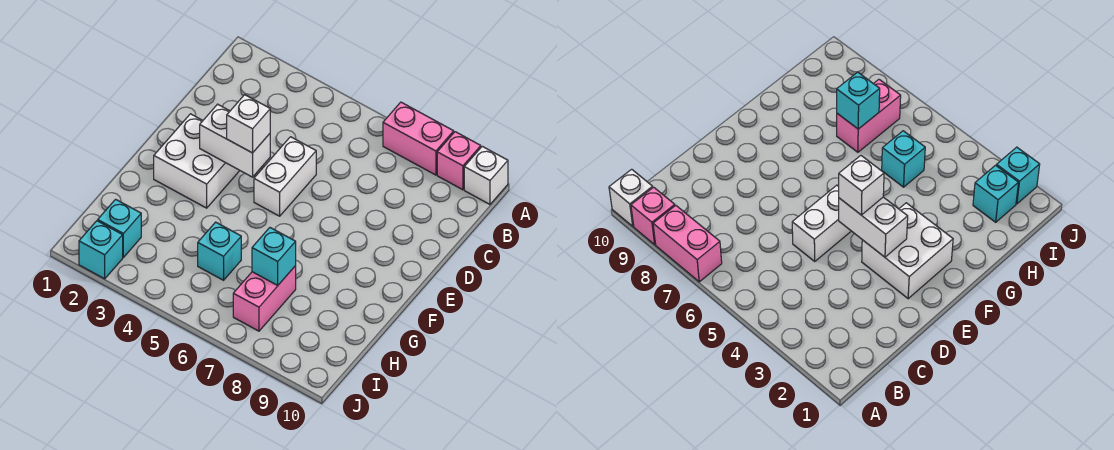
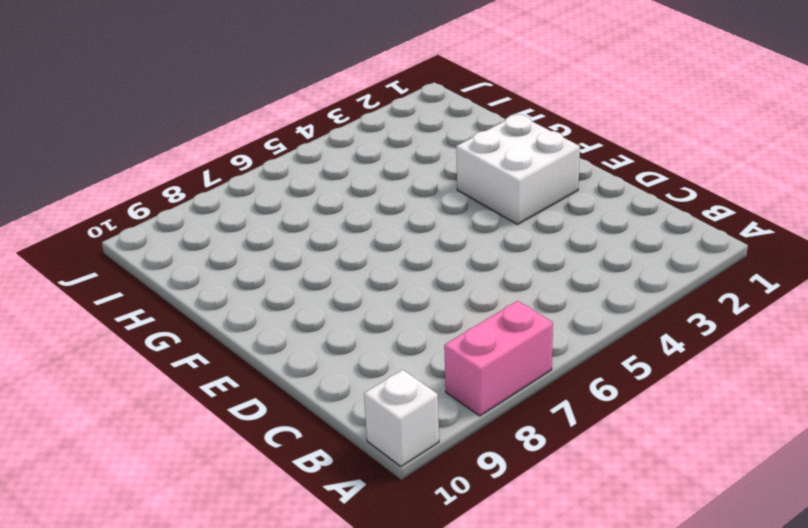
none -> pink 1x1 brick [437,132,481,190]
none -> white 1x2 brick [254,137,316,216]
none -> cyan 1x1 brick [198,222,241,280]

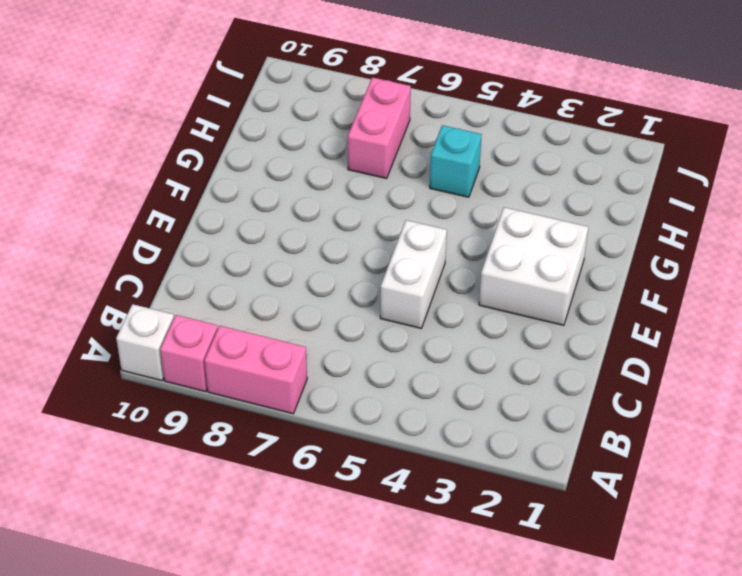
none -> cyan 1x1 brick [98,199,141,257]
none -> cyan 1x1 brick [79,221,123,279]
none -> white 1x2 brick [200,104,270,177]

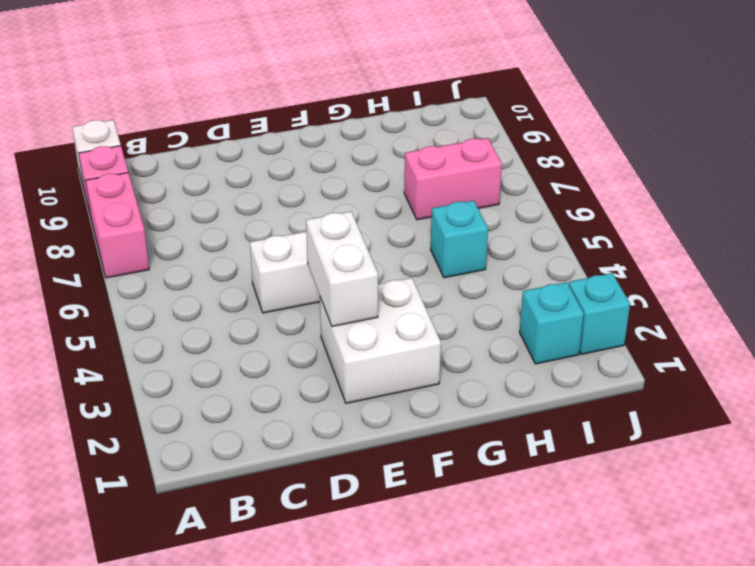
none -> cyan 1x1 brick [252,228,296,285]
none -> white 1x1 brick [227,95,270,153]

